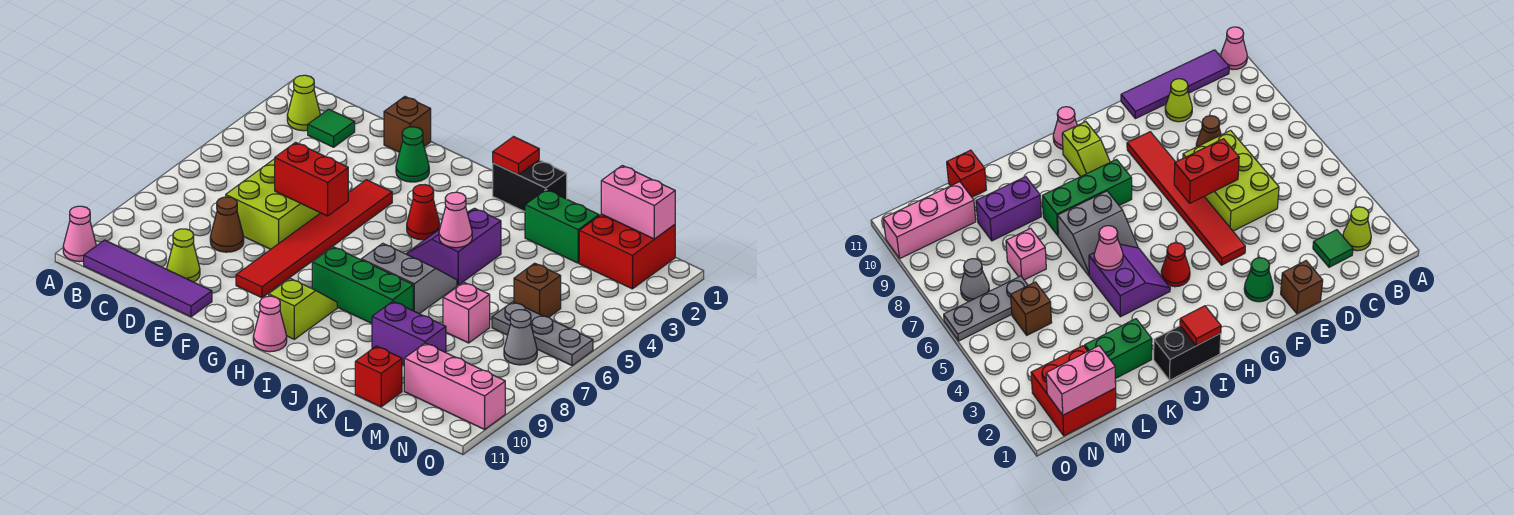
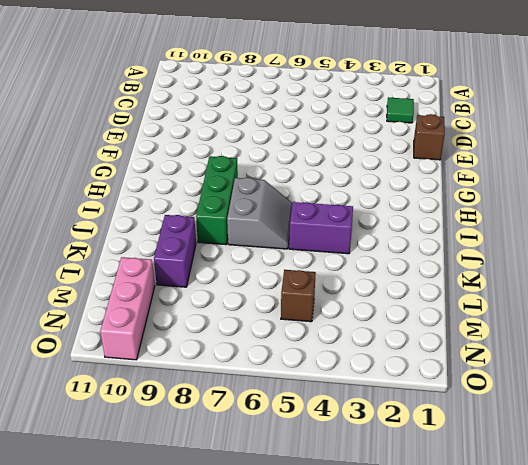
none -> pink 1x1 cone [63,206,96,262]
none -> lime 1x1 cone [287,75,320,131]
none -> purple 1x4 tile [84,240,212,317]
none -> lime 2x3 brick [226,159,320,249]

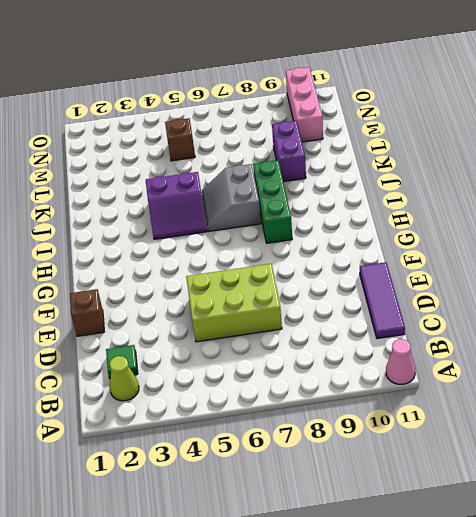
purple 1x3 tile [360,262,405,339] -> purple 1x4 tile [84,240,212,317]
none -> brown 1x1 cone [210,197,244,252]
none -> lime 1x1 cone [167,229,200,282]
none -> green 1x1 cone [396,127,429,182]
none -> red 1x6 tile [236,180,392,298]

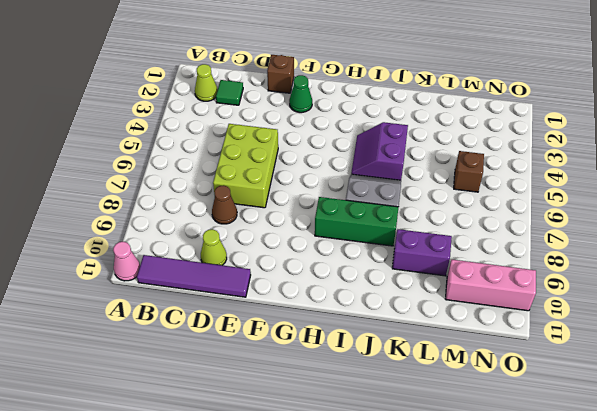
none -> red 1x6 tile [236,180,392,298]
none -> red 1x1 cone [407,185,440,240]
none -> lime 1x2 slope [269,279,337,339]
none -> pink 1x1 cone [253,296,287,352]

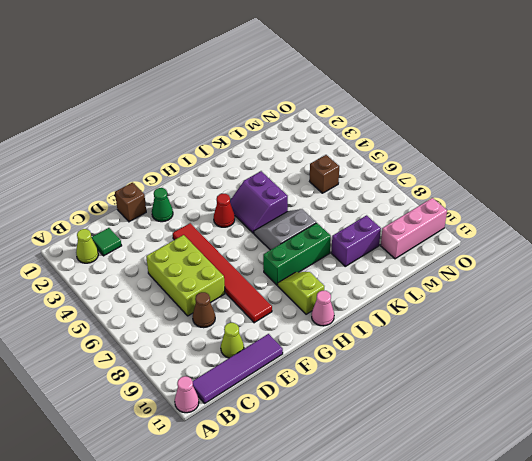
none -> black 1x2 brick [493,160,567,212]
none -> green 1x2 brick [525,190,599,263]
none -> pink 1x1 brick [443,282,490,343]
none -> red 1x1 brick [355,346,402,407]

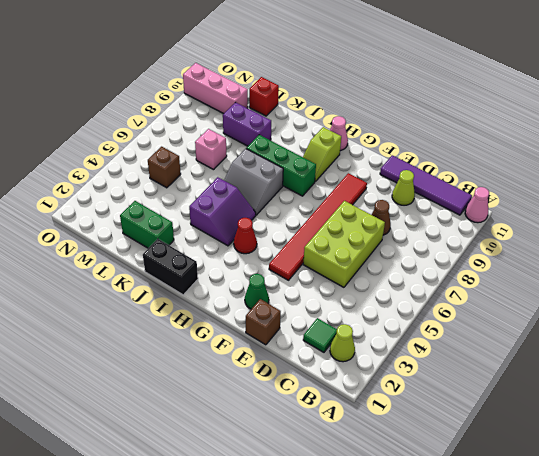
none -> red 2x2 brick [579,214,675,289]
none -> grey 1x3 plate [492,302,593,366]
none -> grey 1x1 cone [504,310,537,365]
none -> red 1x2 brick [275,142,348,216]

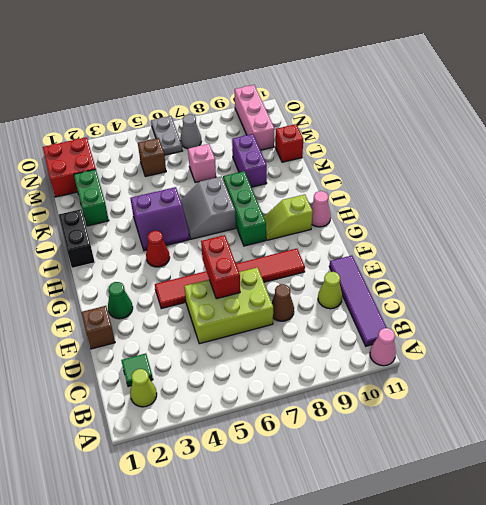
grey 1x2 plate [151,116,182,155] -> grey 1x3 plate [492,302,593,366]
none -> red 1x1 tile [493,137,539,175]
none -> pink 1x1 cone [439,192,472,248]
none -> pink 1x2 brick [601,166,675,239]

